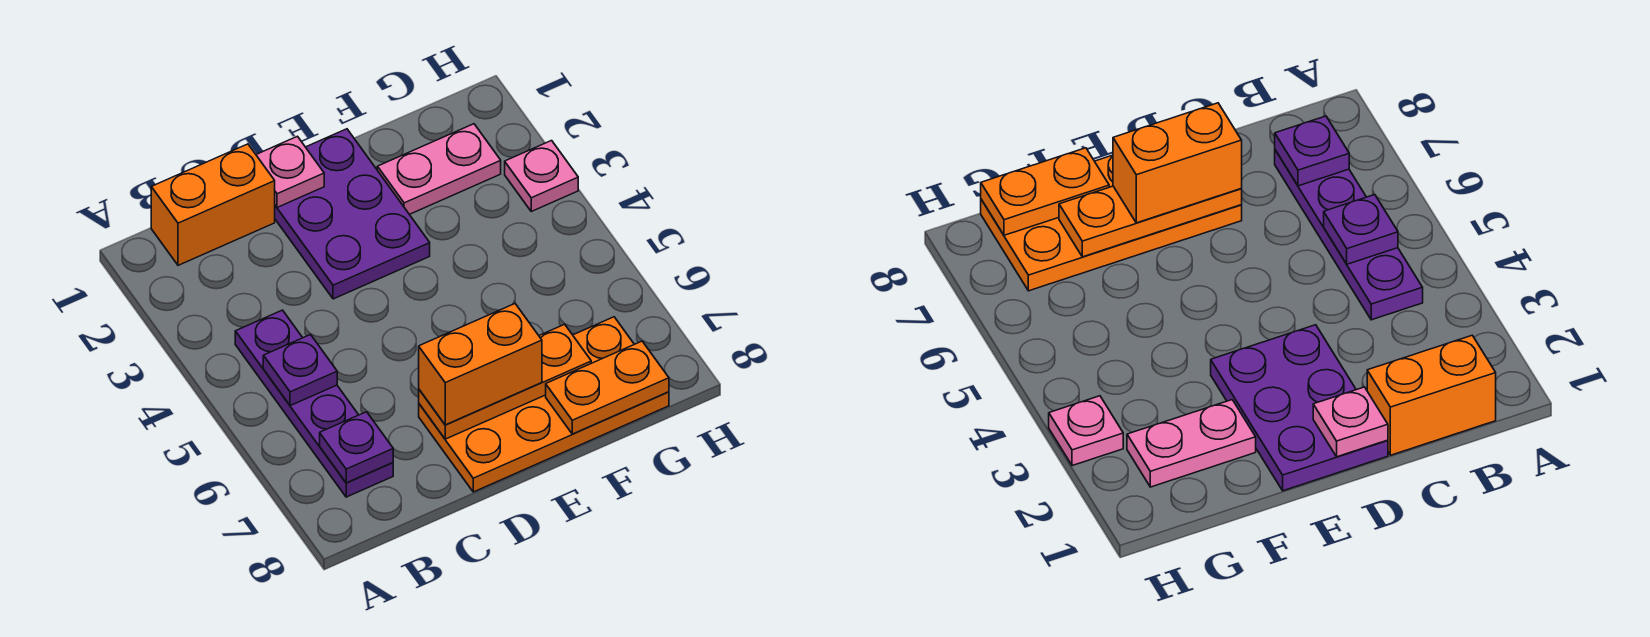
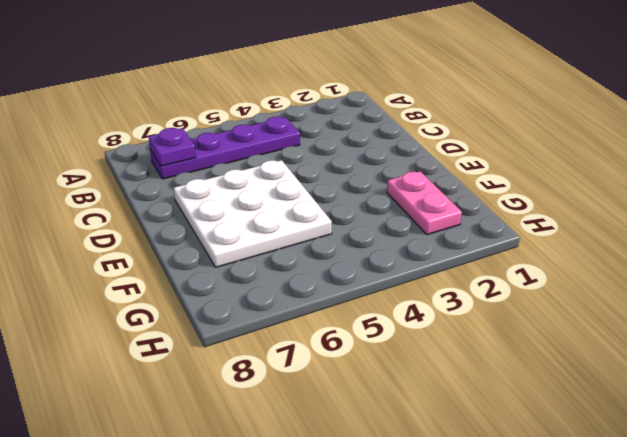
white 3x3 plate [174,160,332,267] -> orange 2x4 plate [419,317,669,492]
none -> orange 1x2 brick [151,144,275,265]
none -> purple 2x3 plate [275,129,430,299]
none -> pink 1x1 plate [505,141,578,211]

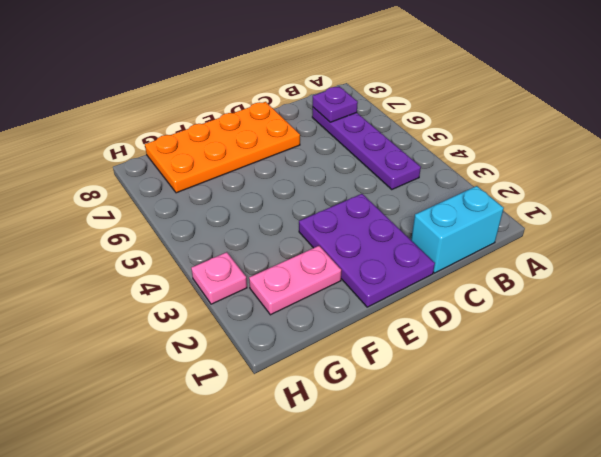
cyan 1x2 brick [411,186,504,273] -> orange 1x2 brick [151,144,275,265]
none -> purple 1x1 plate [263,335,337,406]
none -> pink 1x1 plate [256,136,324,207]
none -> orange 1x3 plate [419,324,591,439]

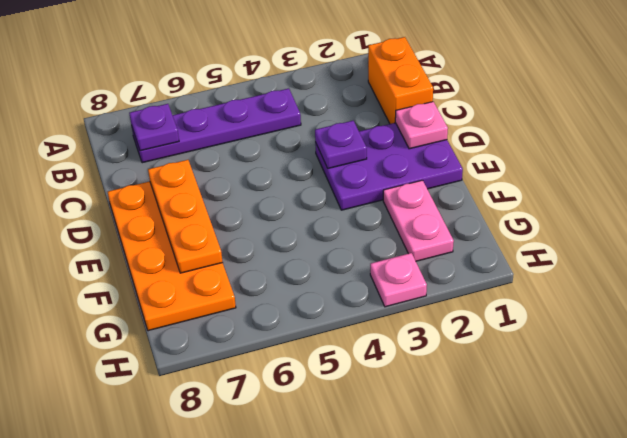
purple 1x1 plate [315,121,367,168] -> purple 1x1 plate moved to [263,335,337,406]
none -> orange 1x2 plate [546,341,669,434]
none -> orange 1x2 brick [419,304,542,425]

